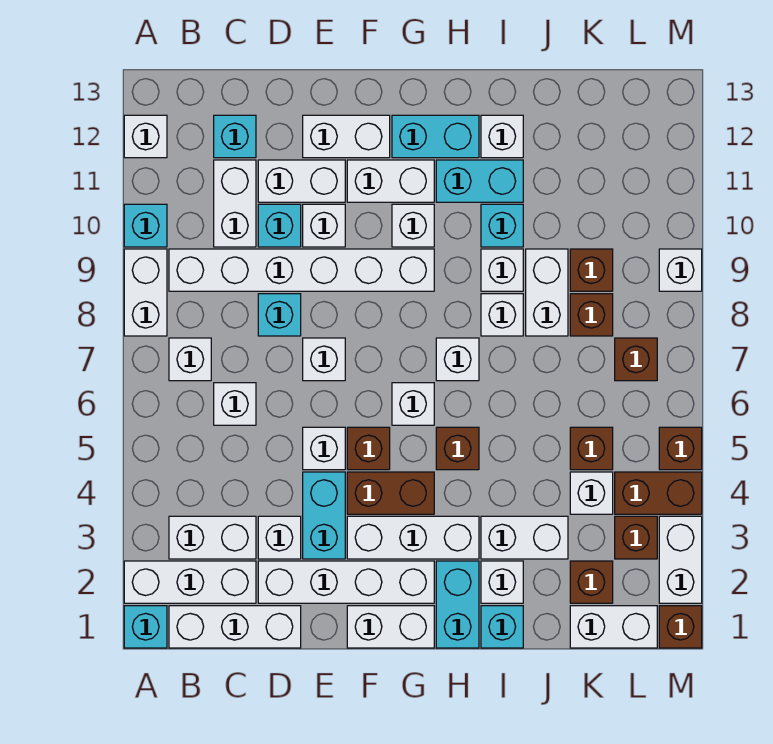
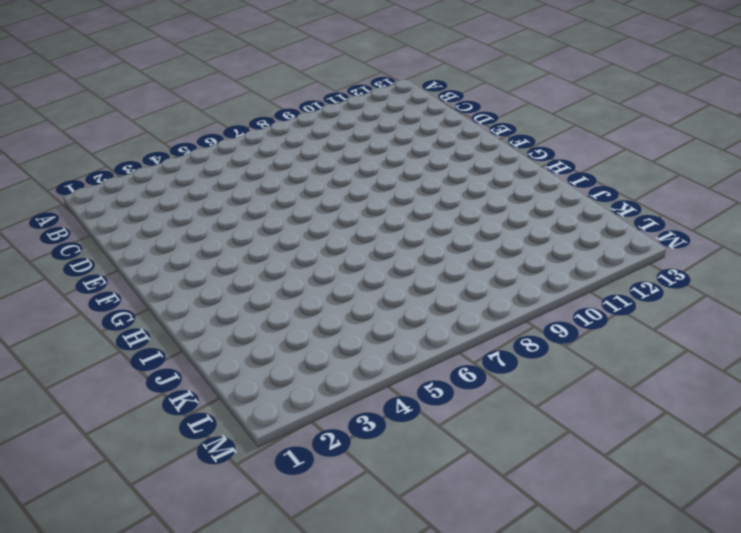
none -> cyan 1x1 brick [124,606,167,648]
none -> white 1x3 brick [124,561,256,603]
none -> white 1x2 brick [124,249,167,336]
none -> cyan 1x1 brick [124,204,167,247]

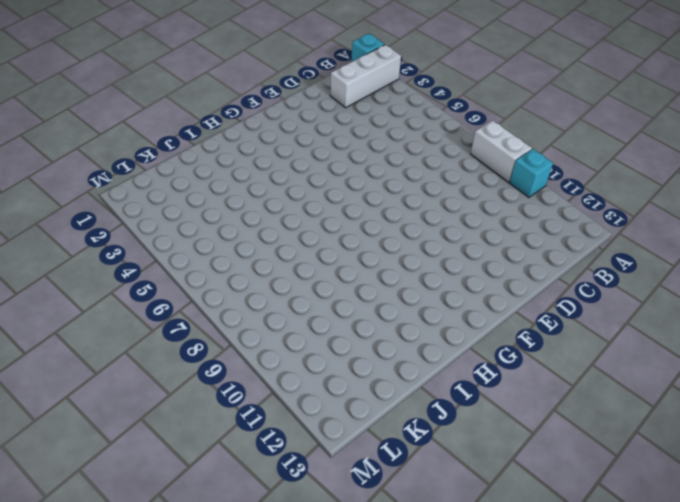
none -> white 1x1 brick [124,115,167,158]
none -> white 1x3 brick [169,606,301,648]
none -> white 1x2 brick [169,516,256,559]
none -> white 1x1 brick [169,338,211,381]

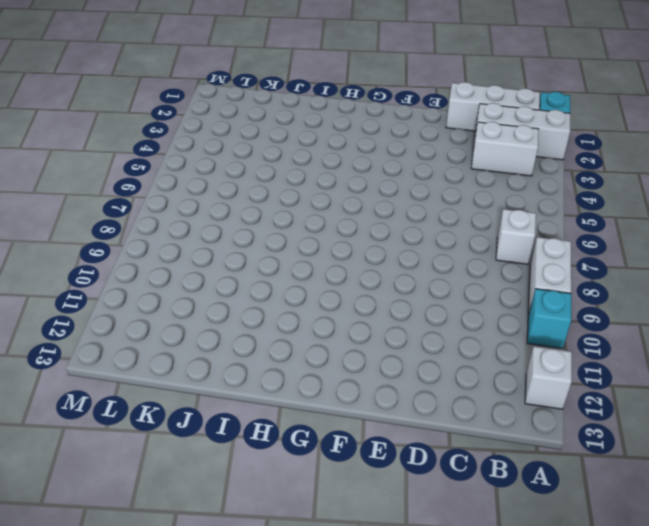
none -> white 1x6 brick [169,249,434,291]
none -> white 1x1 brick [214,383,256,425]
none -> white 1x2 brick [214,160,256,247]
none -> cyan 1x1 brick [214,115,256,158]

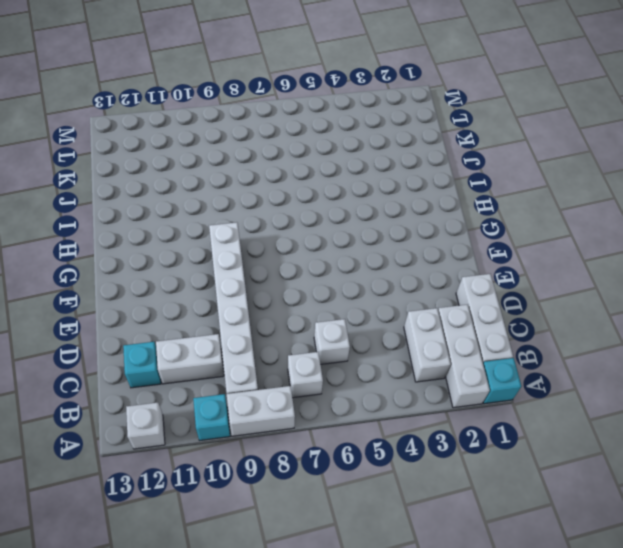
none -> white 1x4 brick [258,561,434,603]
none -> white 1x1 brick [258,516,301,559]
none -> cyan 1x1 brick [258,294,301,336]
none -> cyan 1x1 brick [258,204,301,247]

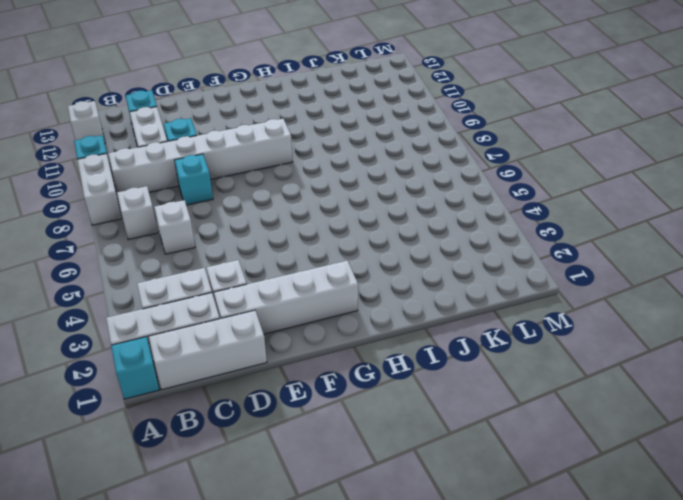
none -> white 1x2 brick [258,160,345,202]
none -> cyan 1x2 brick [303,472,345,559]
none -> white 1x1 brick [303,427,345,470]
none -> white 1x1 brick [303,338,345,381]

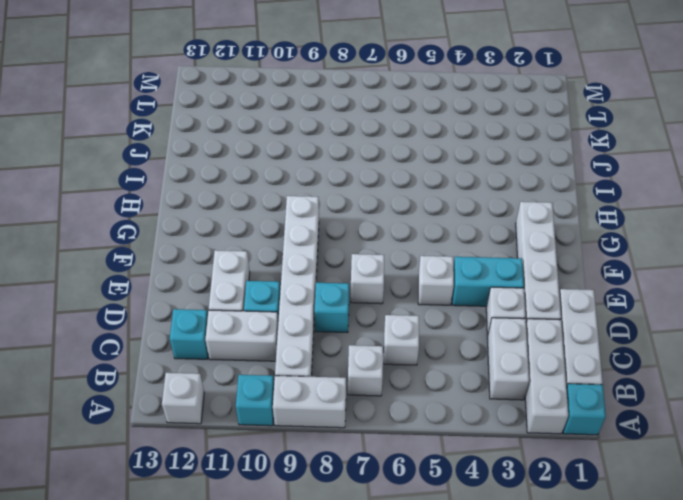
none -> white 1x1 brick [303,204,345,247]
none -> white 1x2 brick [303,115,390,158]
none -> white 1x2 brick [347,606,434,648]
none -> white 1x3 brick [347,516,479,559]

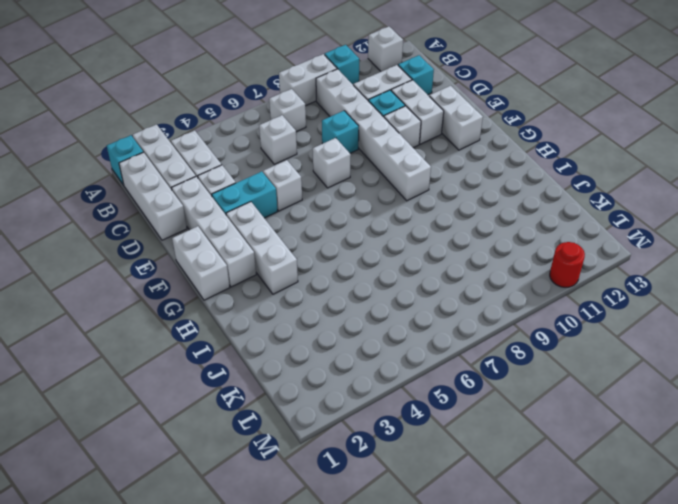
red 1x1 round brick [550,242,585,287] -> none
none -> brown 1x2 brick [347,472,434,514]
none -> brown 1x1 brick [347,427,390,470]
none -> white 1x2 brick [347,160,434,202]
none -> white 1x1 brick [392,383,434,425]

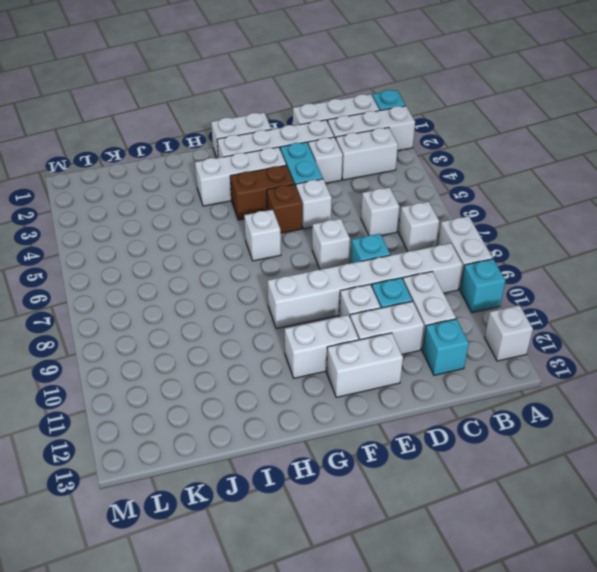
none -> white 1x1 brick [392,204,434,247]
none -> cyan 1x2 brick [392,115,479,158]
none -> cyan 1x2 brick [436,561,479,648]
none -> brown 1x1 brick [436,427,479,470]

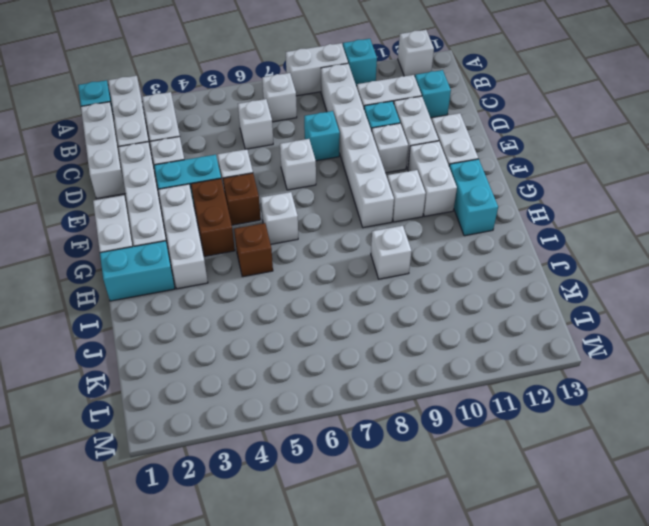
none -> white 1x1 brick [436,338,479,381]
none -> cyan 1x2 brick [436,160,523,202]
none -> cyan 1x1 brick [481,606,523,648]
none -> white 1x1 brick [481,561,523,603]

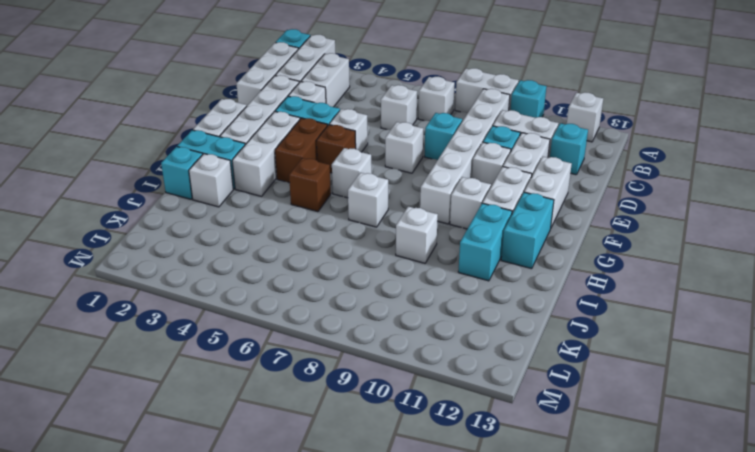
none -> white 1x2 brick [481,516,568,559]
none -> white 1x1 brick [481,294,523,336]
none -> cyan 1x1 brick [481,204,523,247]
none -> white 1x1 brick [481,115,523,158]

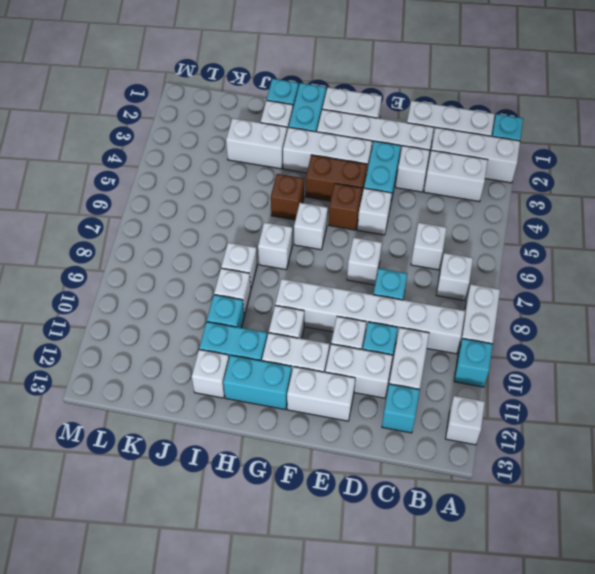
none -> white 1x2 brick [526,249,568,336]
none -> white 1x2 brick [570,606,657,648]
none -> brown 1x1 brick [570,561,613,603]
none -> white 1x1 brick [570,472,613,514]

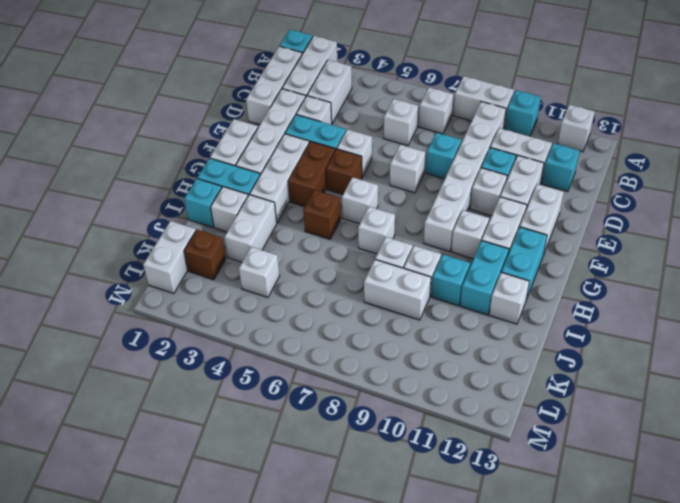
none -> brown 1x1 brick [570,427,613,470]
none -> brown 1x1 brick [570,294,613,336]
none -> brown 1x1 brick [570,249,613,291]
none -> brown 1x1 brick [615,516,657,559]

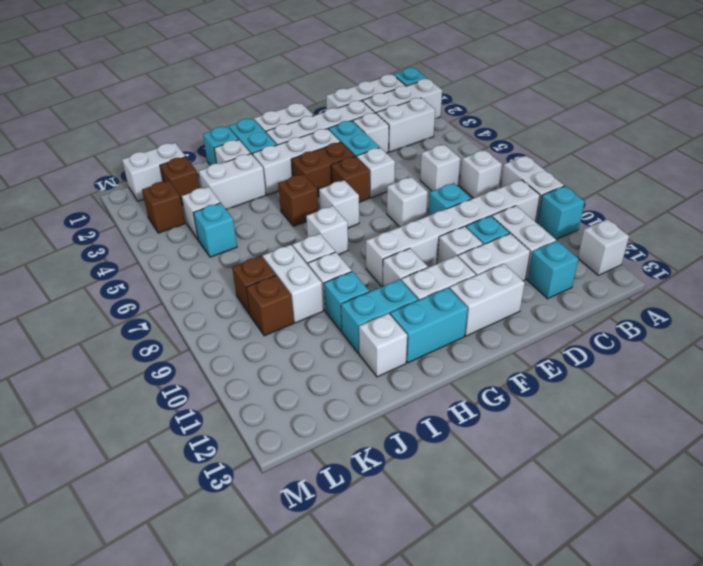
cyan 1x1 brick [193,203,237,257] -> brown 1x1 brick [570,427,613,470]
none -> brown 1x2 brick [615,472,702,514]
none -> brown 1x1 brick [615,338,657,381]
none -> brown 1x1 brick [659,606,702,648]
none -> white 1x2 brick [659,516,702,603]

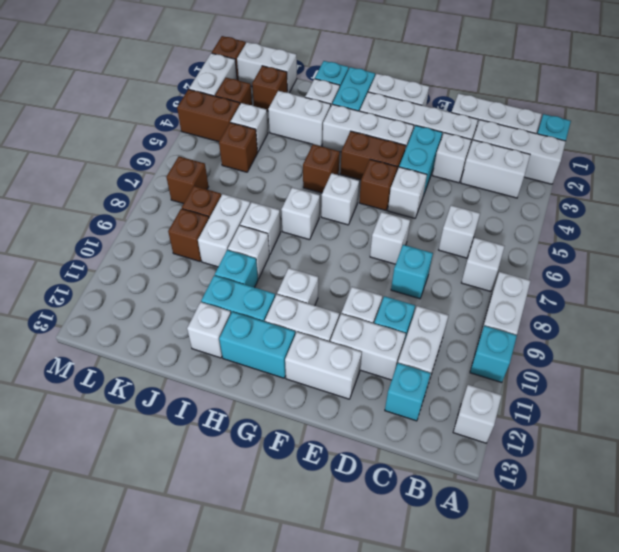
none -> white 1x6 brick [169,249,434,291]
none -> brown 1x1 brick [659,427,702,470]
none -> white 1x1 brick [659,249,702,291]

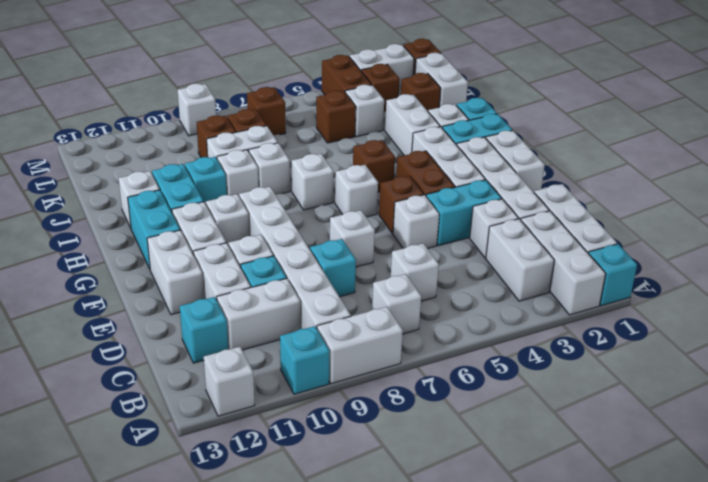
none -> brown 1x1 brick [659,427,702,470]

